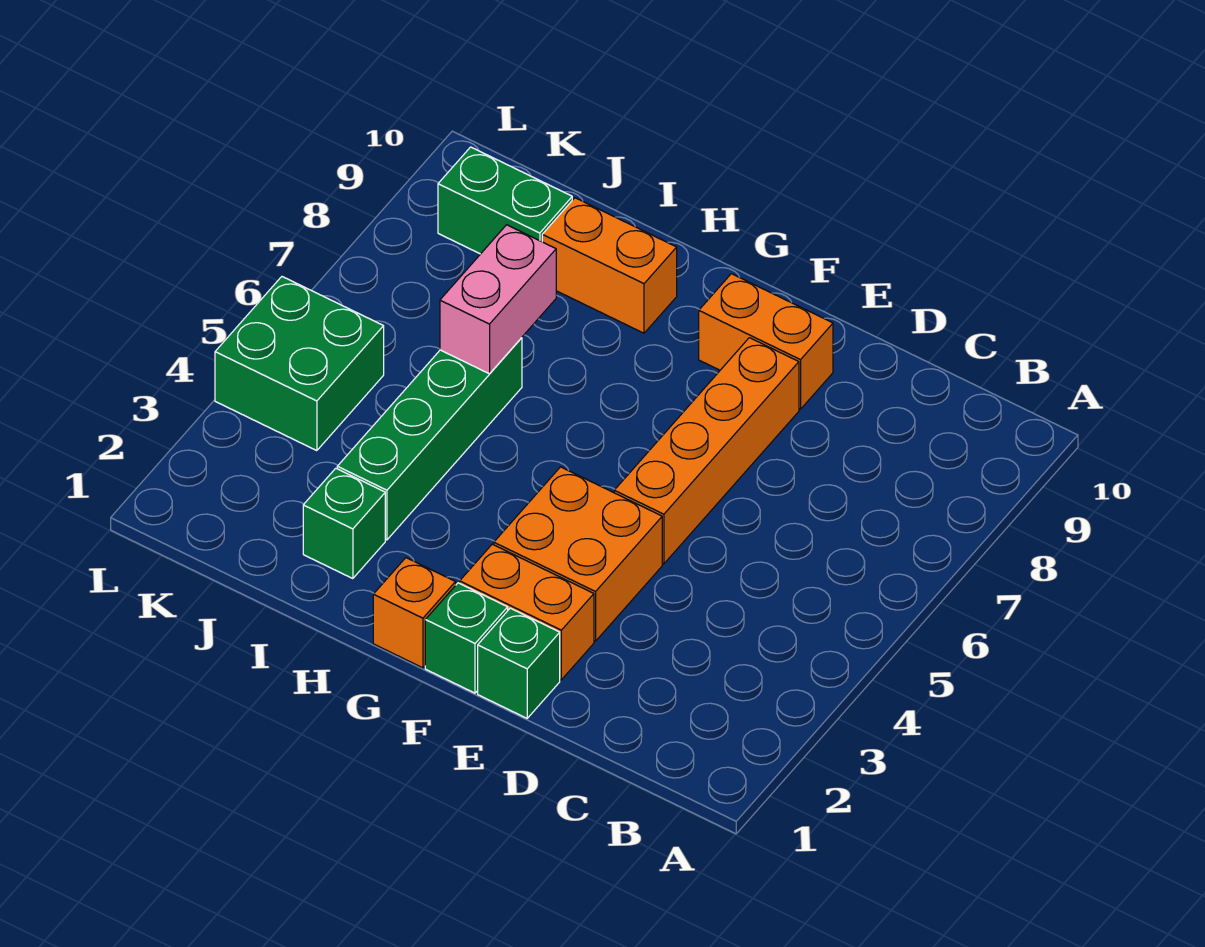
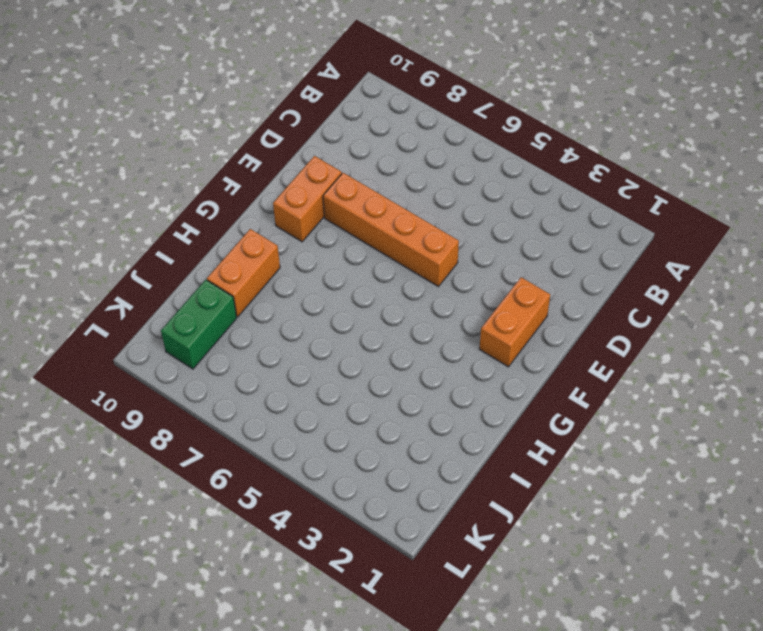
none -> green 1x1 brick [478,608,560,718]
none -> orange 2x2 brick [494,467,662,641]
none -> green 1x1 brick [425,583,508,693]

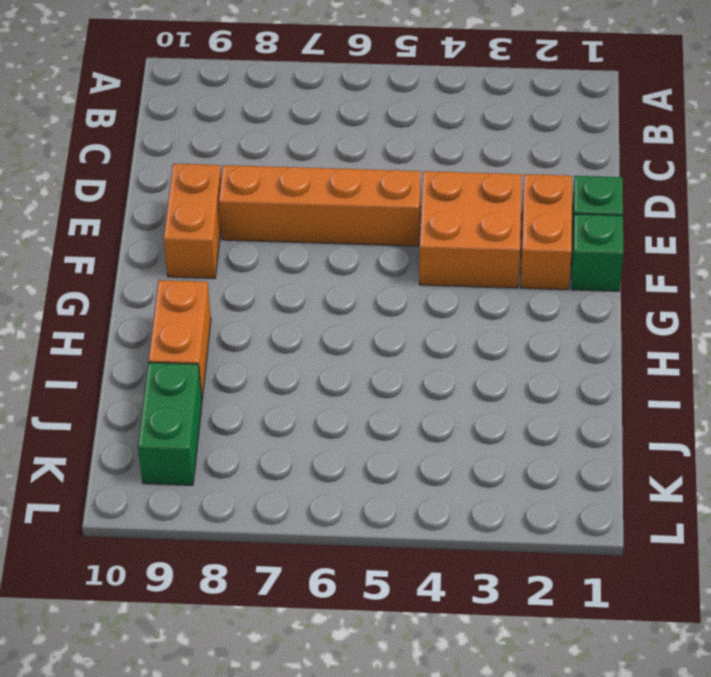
none -> orange 1x1 brick [373,558,456,668]
none -> green 1x1 brick [303,468,385,579]
none -> green 1x4 brick [337,338,522,540]

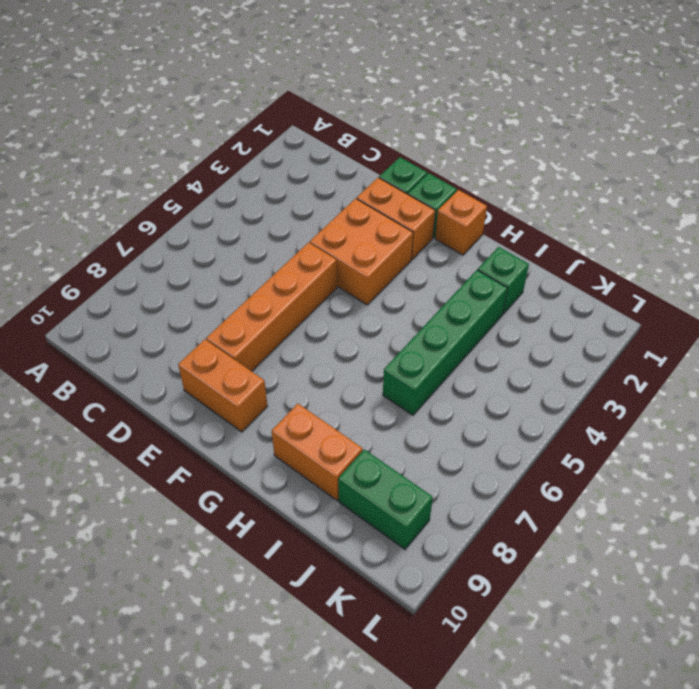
none -> green 2x2 brick [215,277,384,451]
none -> pink 1x2 brick [440,225,556,374]

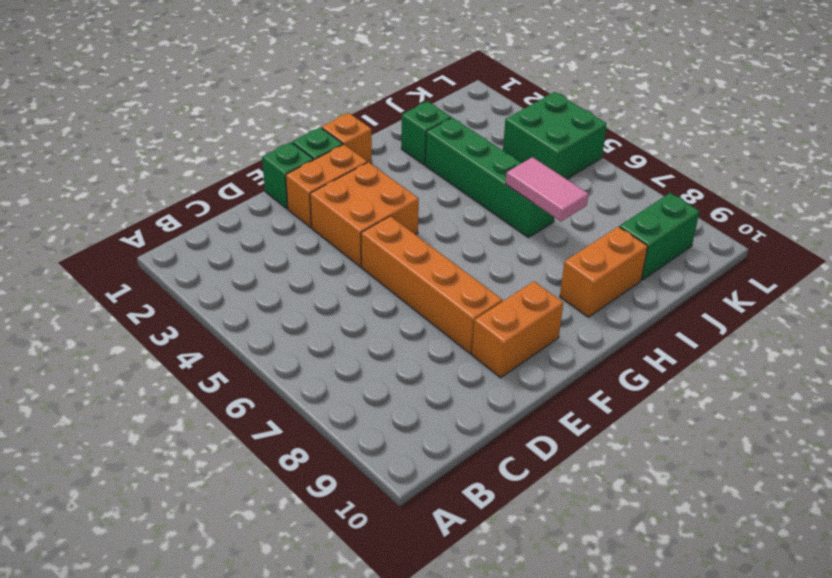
pink 1x2 tile [506,157,589,221] -> pink 1x2 brick [440,225,556,374]

